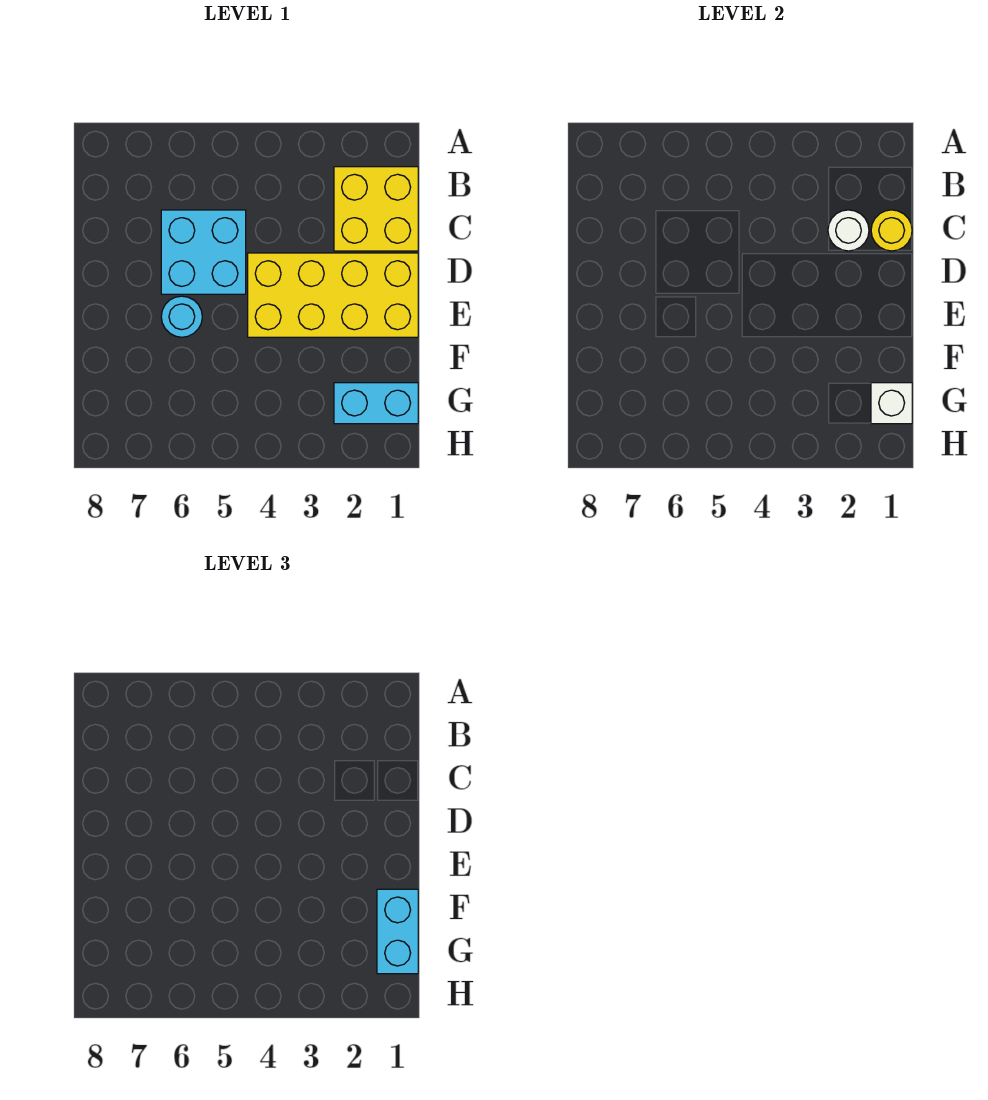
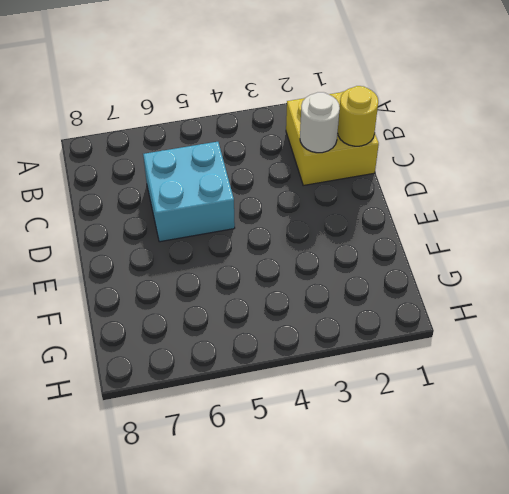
none -> yellow 2x4 brick [248,253,418,337]
none -> cyan 1x1 round brick [161,296,202,337]

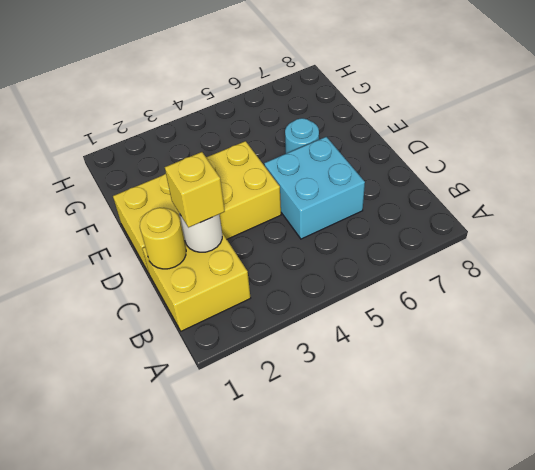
yellow 1x1 brick [165,152,225,228] -> none
none -> cyan 1x2 brick [334,383,418,424]
none -> white 1x1 brick [871,383,912,424]

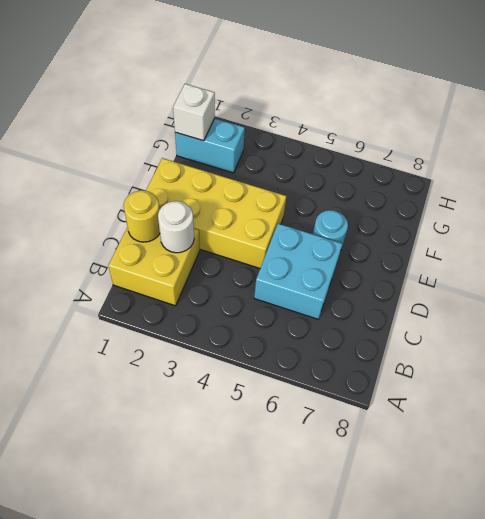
none -> cyan 1x2 brick [377,889,418,974]

